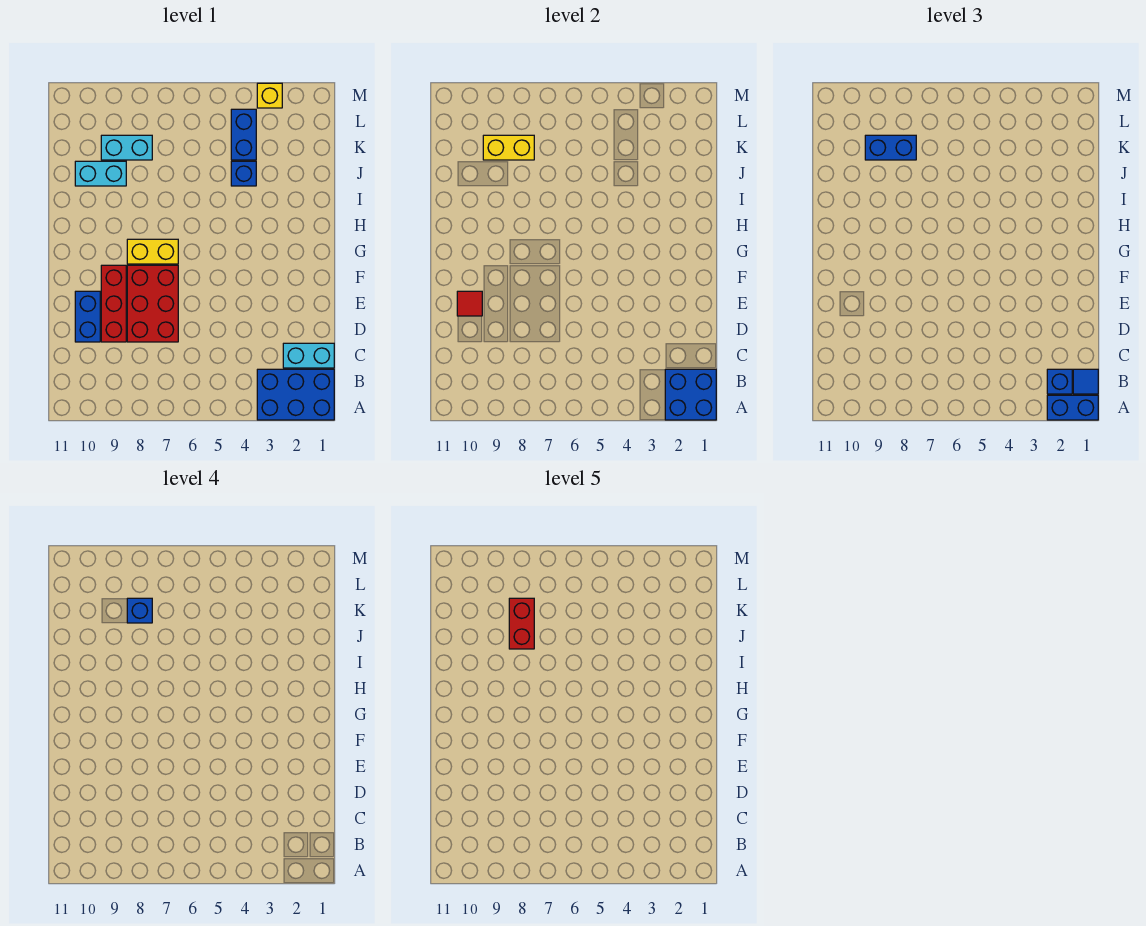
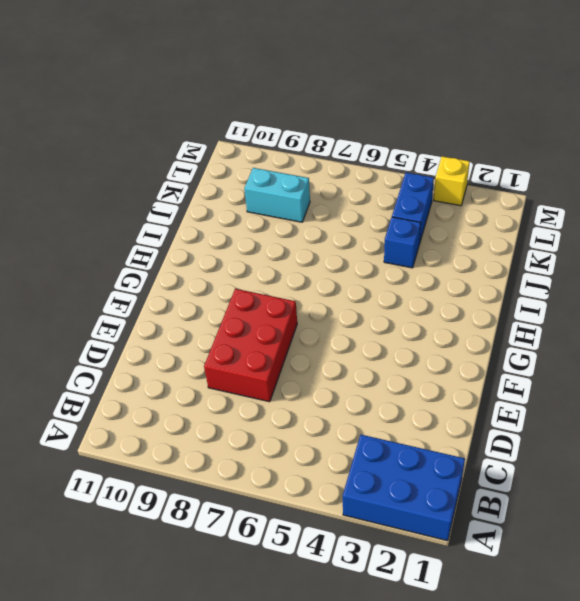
none -> cyan 1x2 brick [283,343,334,368]
none -> red 1x3 brick [101,265,126,342]
none -> blue 1x2 brick [75,291,100,342]

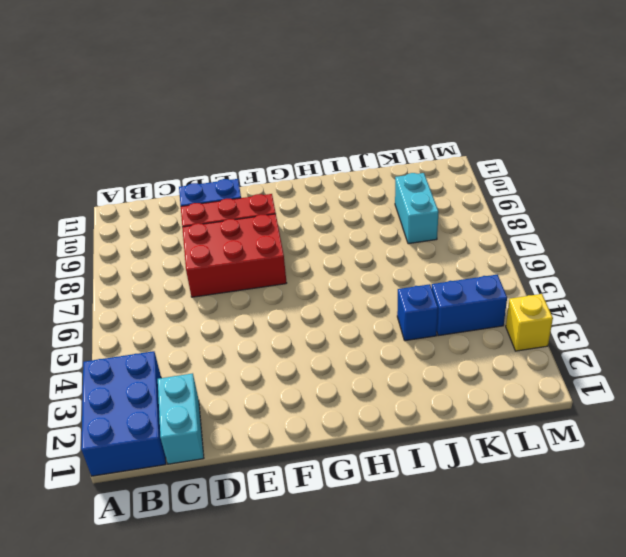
none -> yellow 1x2 brick [127,239,178,264]
none -> cyan 1x2 brick [75,161,126,186]
none -> blue 2x2 brick [665,369,716,420]

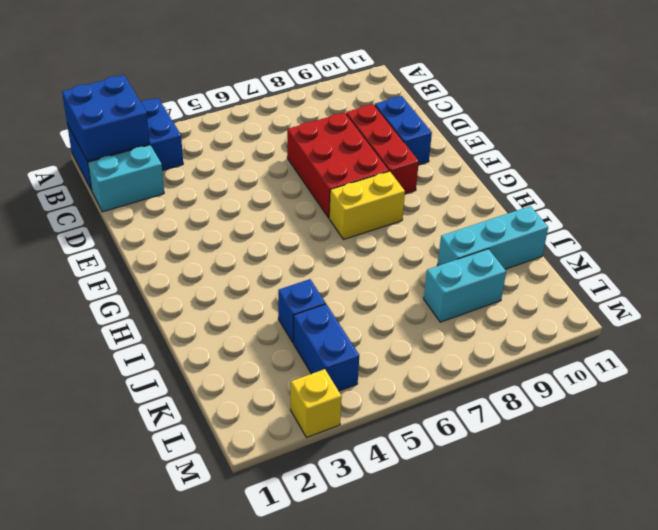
cyan 1x3 brick [438,206,548,269] -> cyan 1x2 brick [75,161,126,186]
none -> red 1x1 tile [457,291,482,316]
none -> yellow 1x2 brick [483,135,534,160]
none -> blue 1x2 brick [1047,395,1098,420]

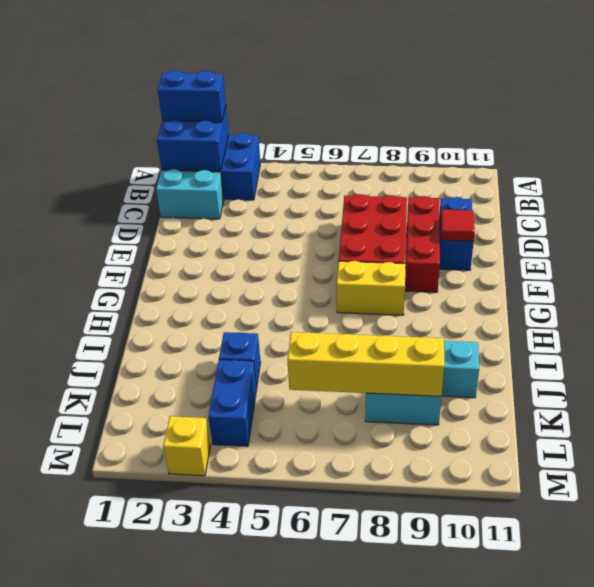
yellow 1x4 brick [288,332,444,396] -> yellow 1x2 brick [483,135,534,160]
none -> blue 1x1 tile [1073,369,1098,394]
none -> blue 1x1 brick [1047,369,1072,394]
none -> blue 1x2 brick [865,135,916,160]

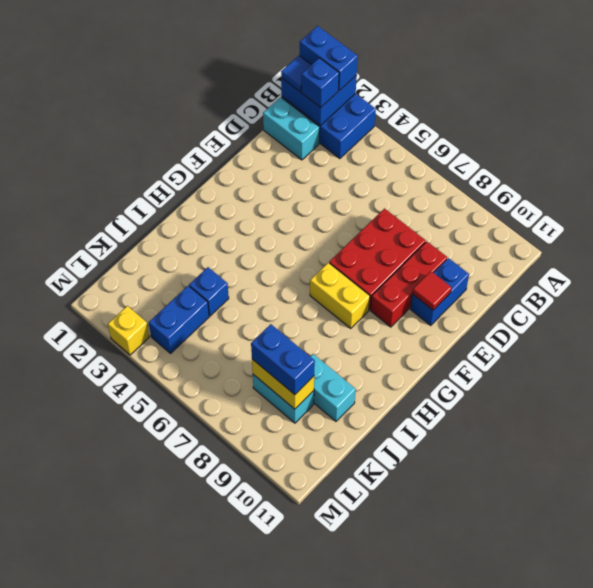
none -> blue 1x1 brick [127,598,152,623]
none -> red 1x2 brick [509,598,534,649]

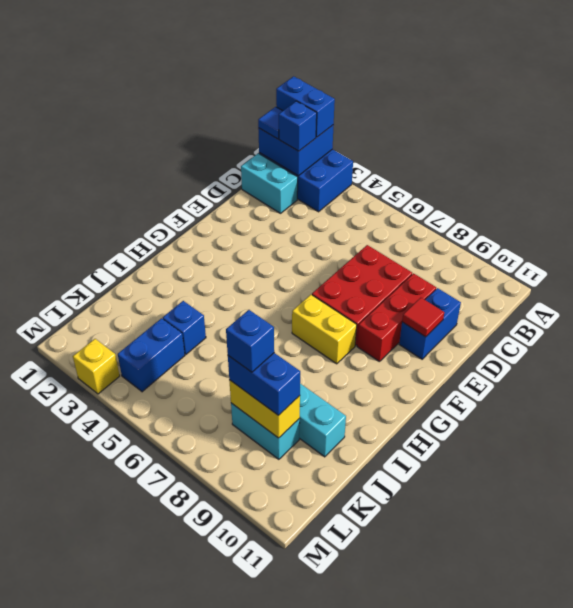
none -> red 1x2 brick [509,598,534,649]

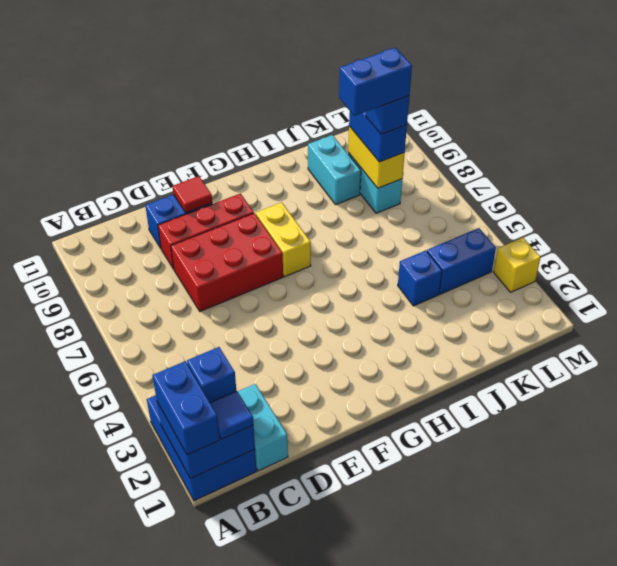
blue 1x2 brick [339,48,412,116] -> red 1x2 brick [509,598,534,649]

